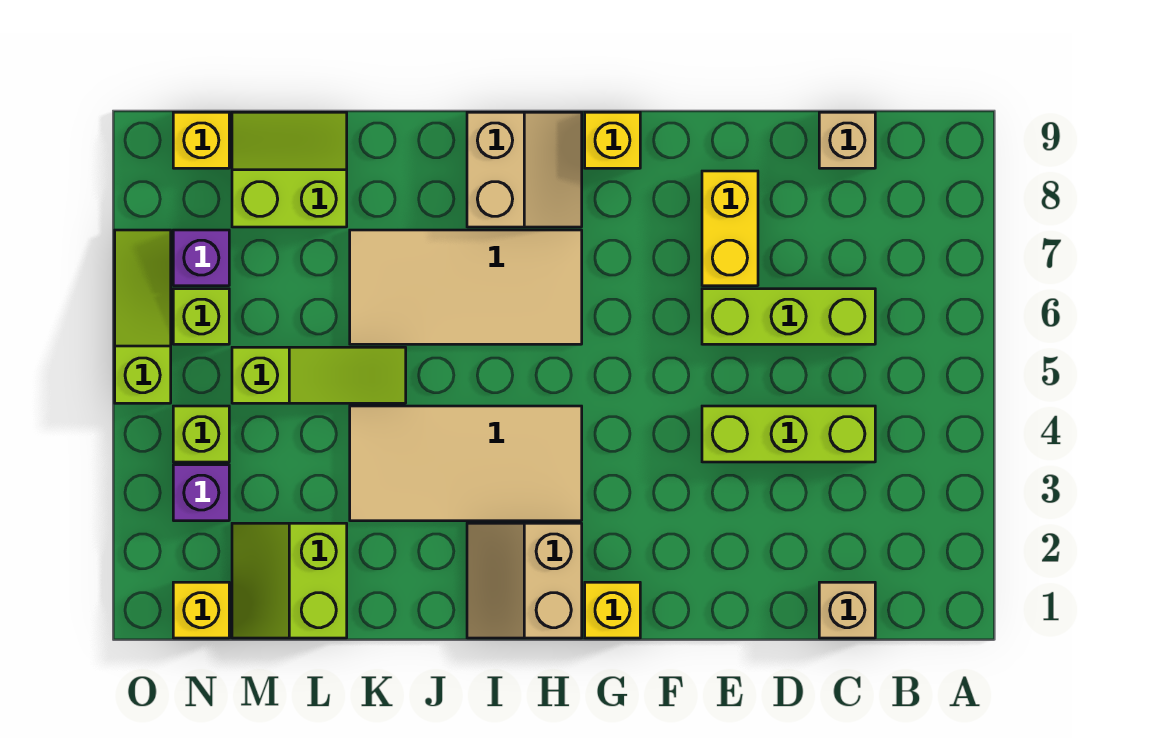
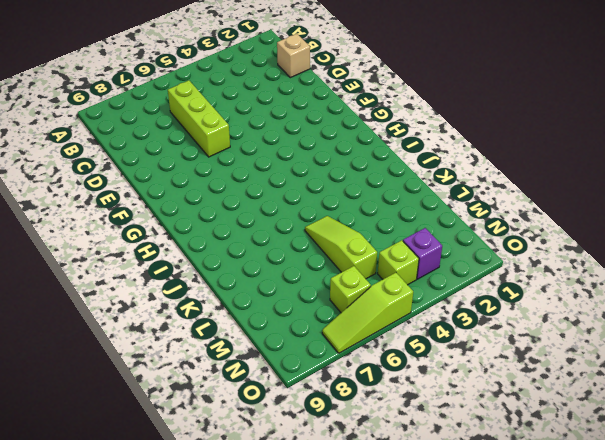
none -> lime 1x3 brick [702,406,875,462]
none -> tan 1x1 brick [819,112,875,168]
none -> yellow 1x2 brick [702,171,758,286]

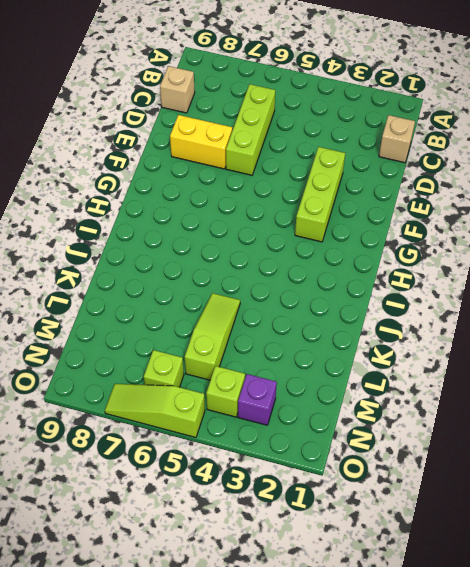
lime 1x3 brick [295,147,345,242] -> lime 1x3 brick moved to [702,406,875,462]
none -> yellow 1x1 brick [585,582,640,638]
none -> yellow 1x1 brick [585,112,640,168]
none -> tan 2x2 slope [467,523,582,638]

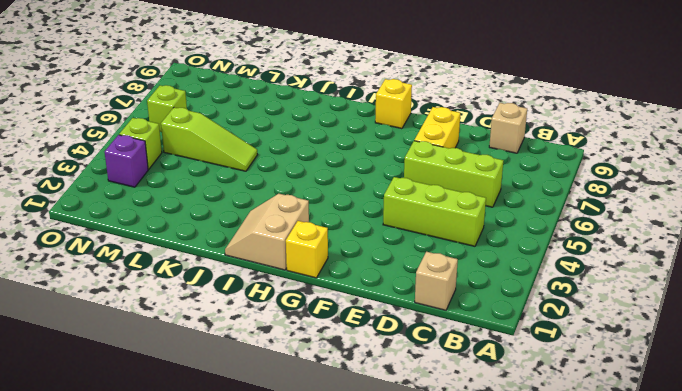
none -> tan 2x4 tile [350,406,582,521]
none -> tan 2x4 tile [350,230,582,344]
none -> tan 2x2 slope [467,112,582,227]

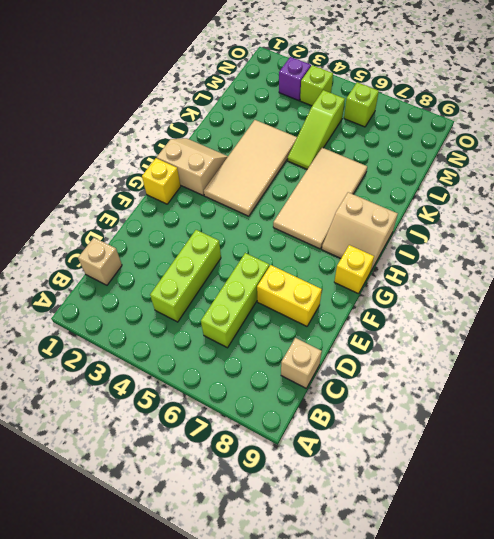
none -> lime 2x2 slope [232,523,347,638]
none -> lime 2x2 slope [232,112,347,227]
none -> yellow 1x1 brick [173,582,229,638]

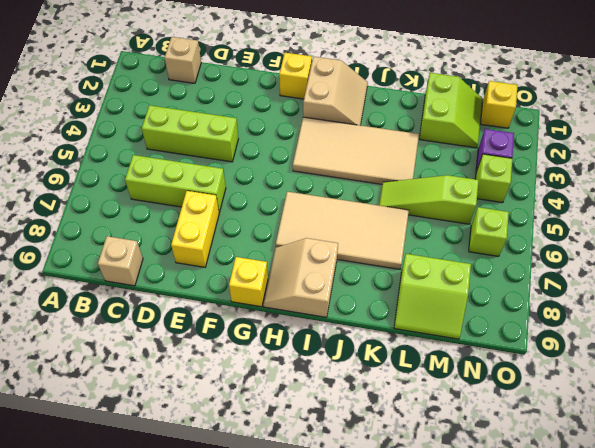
none -> purple 1x1 brick [173,230,229,286]
none -> yellow 1x1 brick [173,112,229,168]
none -> lime 1x3 slope [115,230,171,403]

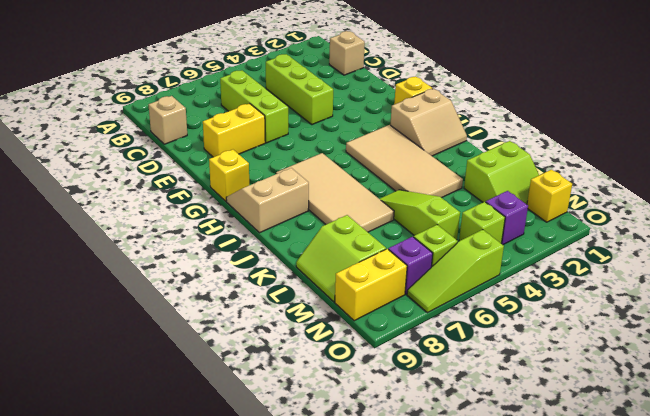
yellow 1x2 brick [335,249,407,321] -> yellow 1x1 brick [173,112,229,168]

